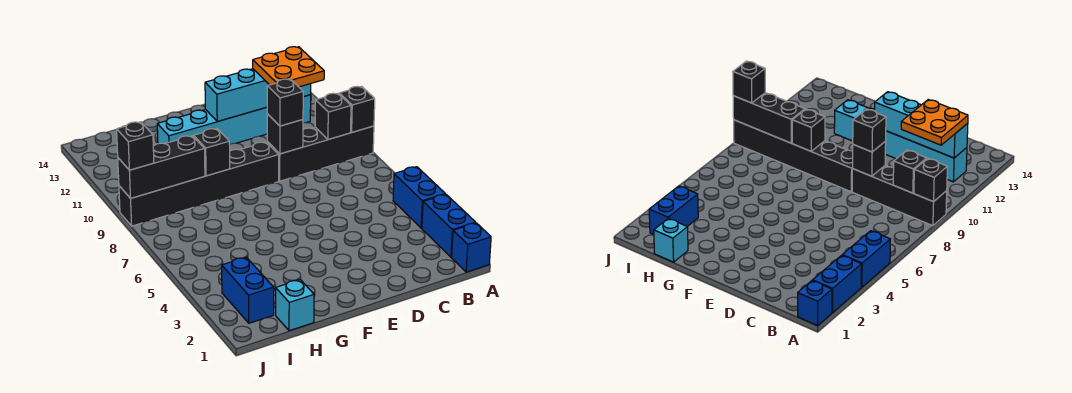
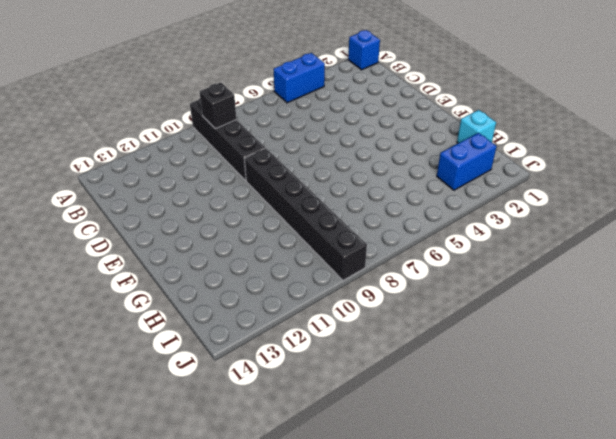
none -> blue 1x2 brick [422,194,476,257]
none -> cyan 1x6 brick [157,95,311,145]
none -> black 1x1 brick [339,86,375,132]

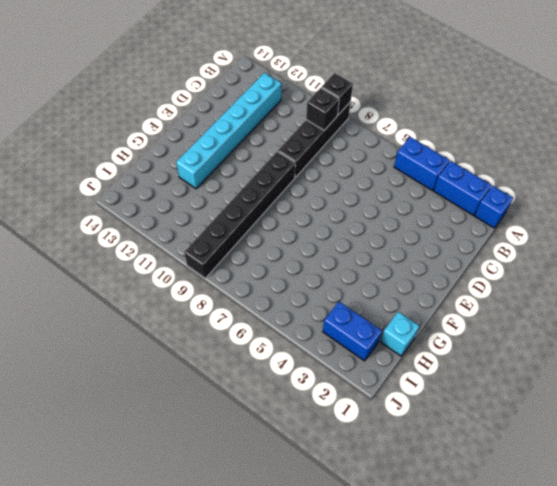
none -> cyan 1x4 brick [205,69,311,121]
none -> black 1x1 brick [267,114,303,154]
none -> black 1x1 brick [194,129,230,176]

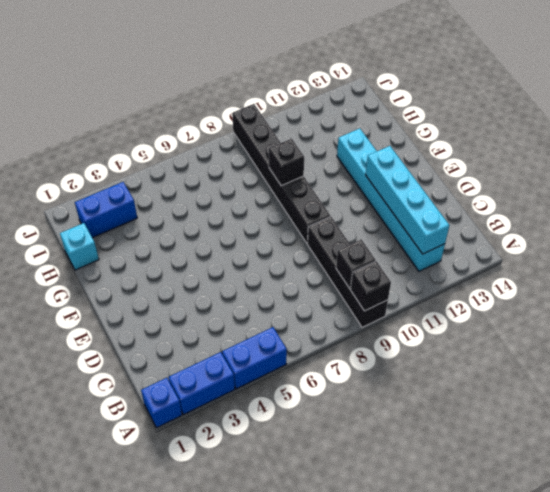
none -> black 1x1 brick [267,114,303,154]
none -> black 1x3 brick [118,136,205,198]
none -> orange 2x2 plate [253,47,324,87]

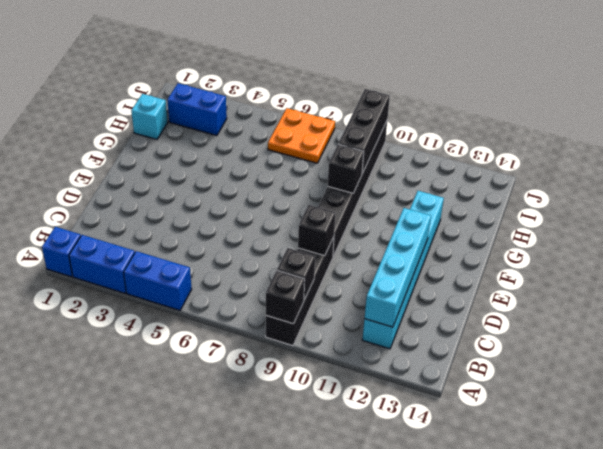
orange 2x2 plate [268,108,335,163] -> orange 2x2 plate moved to [253,47,324,87]
none -> black 1x1 brick [267,79,303,126]
none -> black 1x1 brick [117,122,154,170]

